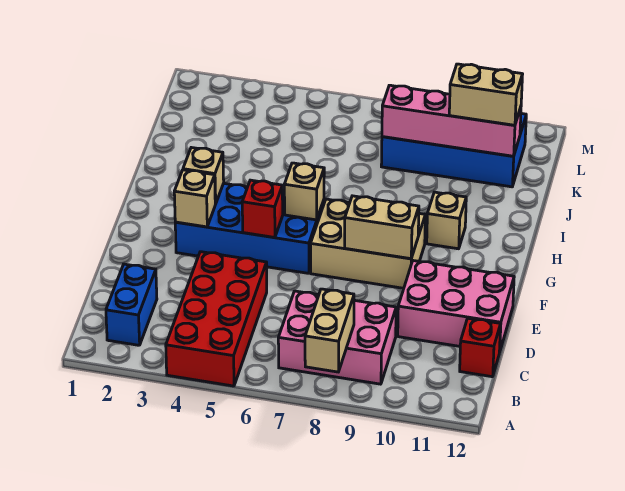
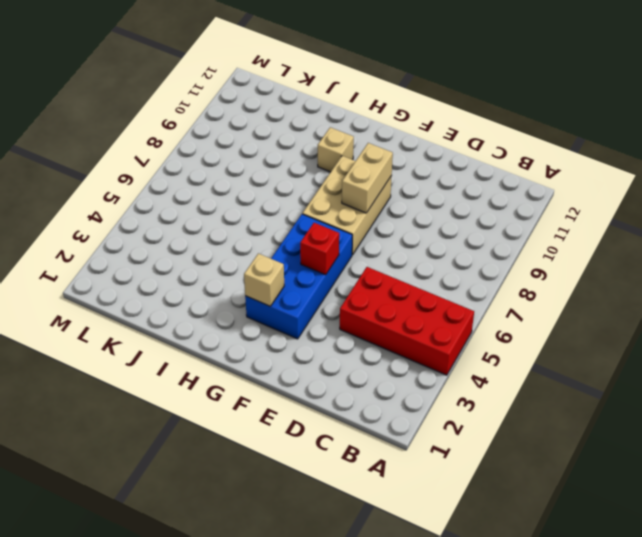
none -> blue 1x2 brick [106,264,157,345]
none -> pink 2x3 brick [278,291,396,384]
none -> red 1x1 brick [460,318,501,377]

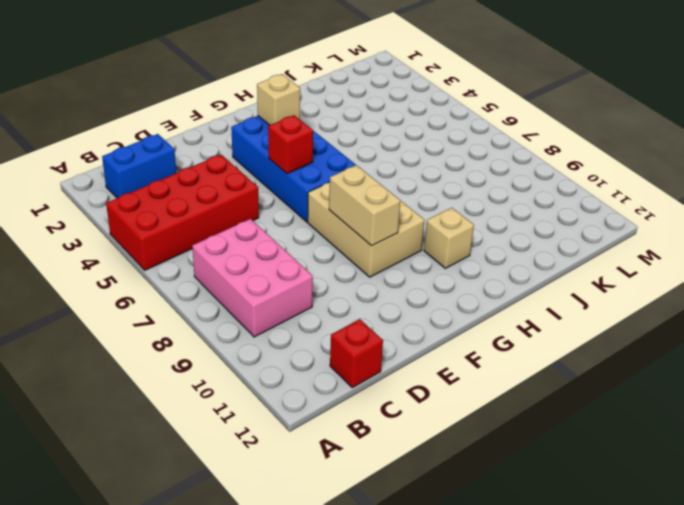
none -> pink 2x3 brick [398,261,514,352]
none -> blue 2x4 brick [381,113,526,187]
none -> tan 1x2 brick [305,289,354,372]

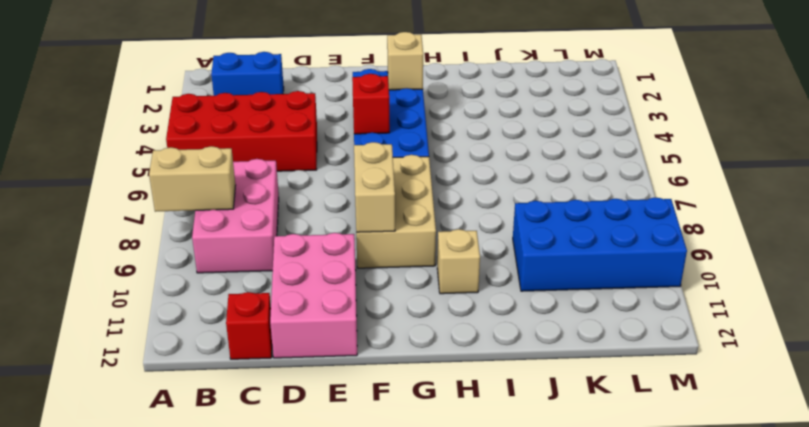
blue 2x4 brick [513,197,687,291] -> blue 2x4 brick turned to [381,113,526,187]
none -> tan 1x1 brick [174,170,215,227]
none -> tan 1x1 brick [284,163,324,220]
none -> pink 1x4 brick [382,85,521,156]

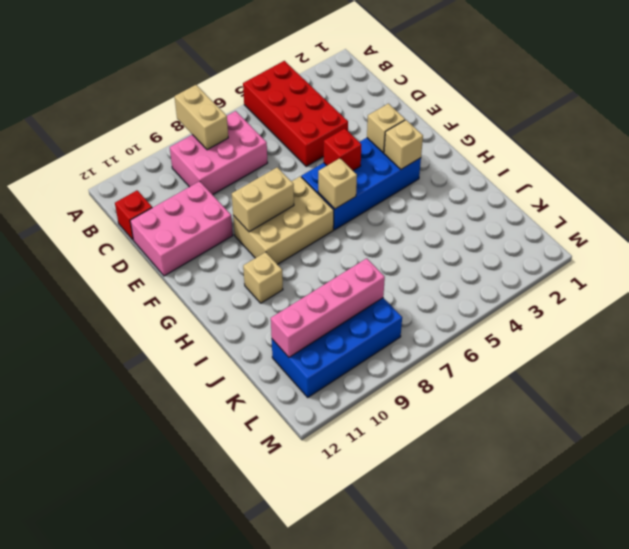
none -> blue 1x2 brick [106,264,157,345]
none -> tan 1x2 brick [449,64,523,125]

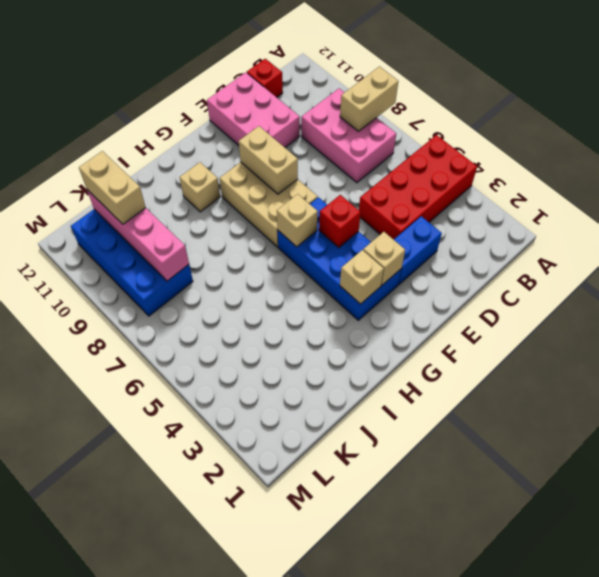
blue 1x2 brick [394,216,442,284] -> blue 1x2 brick moved to [106,264,157,345]

